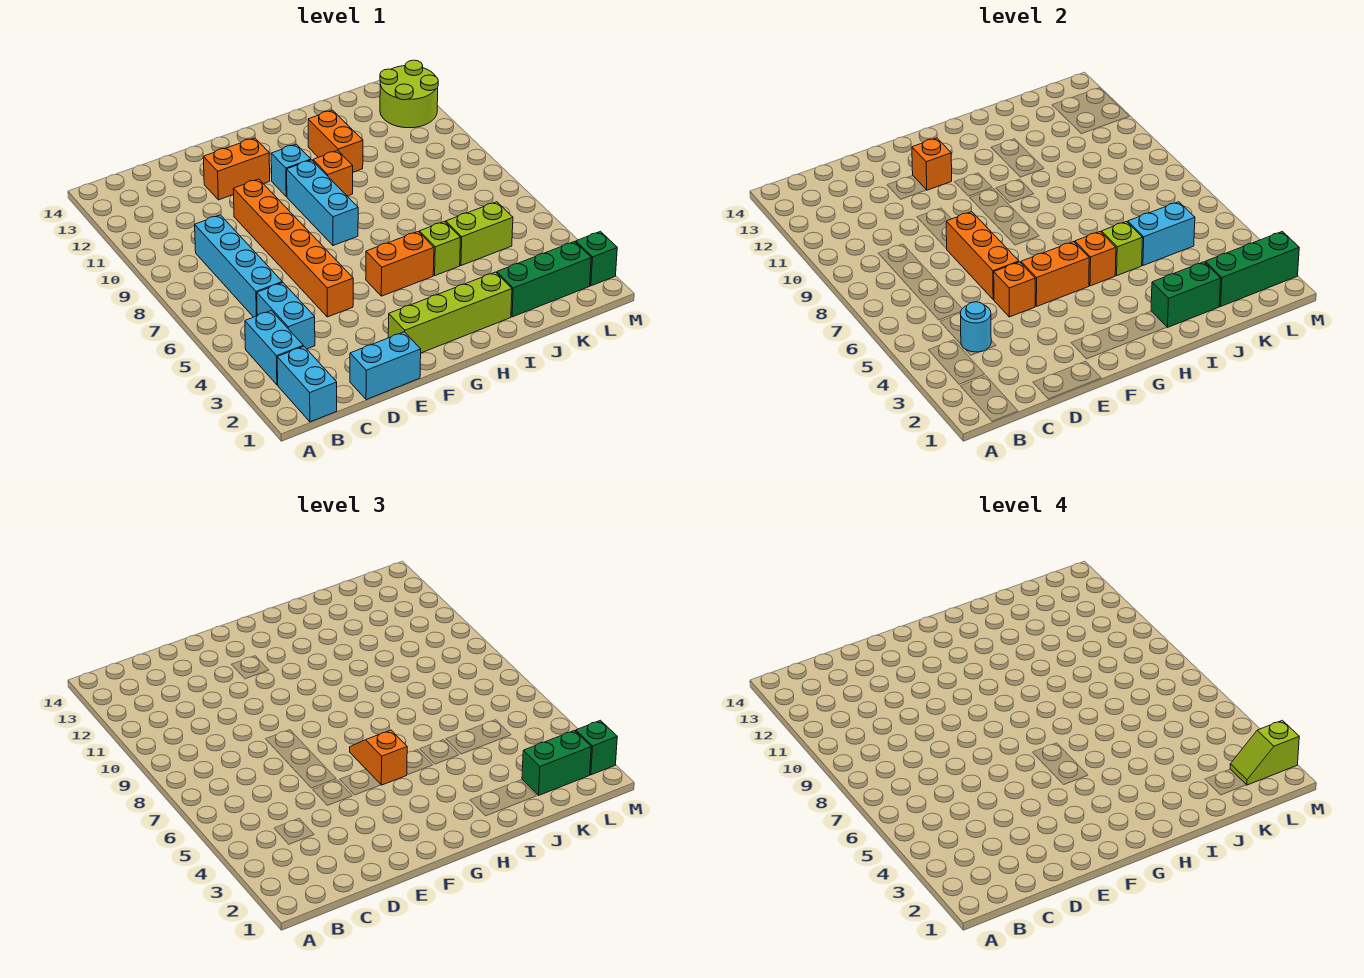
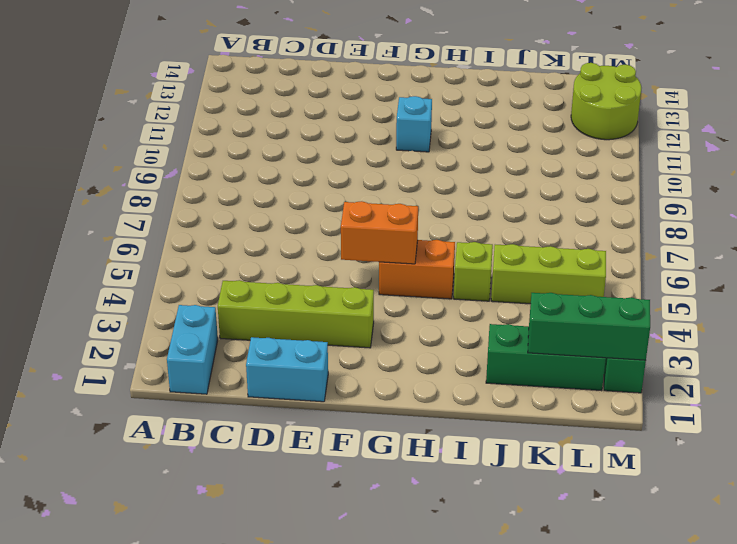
lime 1x4 brick [218,280,374,348] -> lime 1x4 brick moved to [388,272,512,353]
lime 1x3 brick [491,244,606,304] -> lime 1x2 brick [446,202,513,265]
none -> cyan 1x2 brick [245,311,303,385]
none -> cyan 1x2 brick [257,283,315,349]
none -> cyan 1x4 brick [195,215,282,317]
none -> orange 1x6 brick [233,179,353,317]

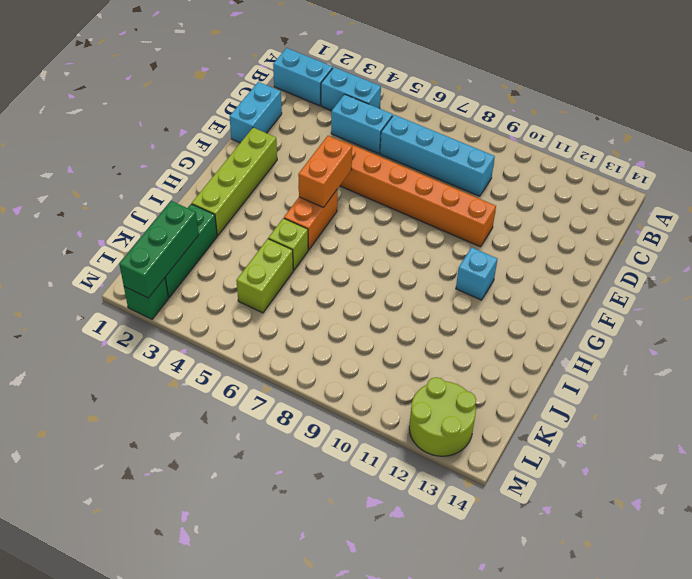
none -> orange 1x2 brick [203,138,270,200]
none -> cyan 1x3 brick [287,160,358,245]
none -> orange 1x1 brick [313,151,353,196]
none -> orange 1x2 brick [308,110,363,172]

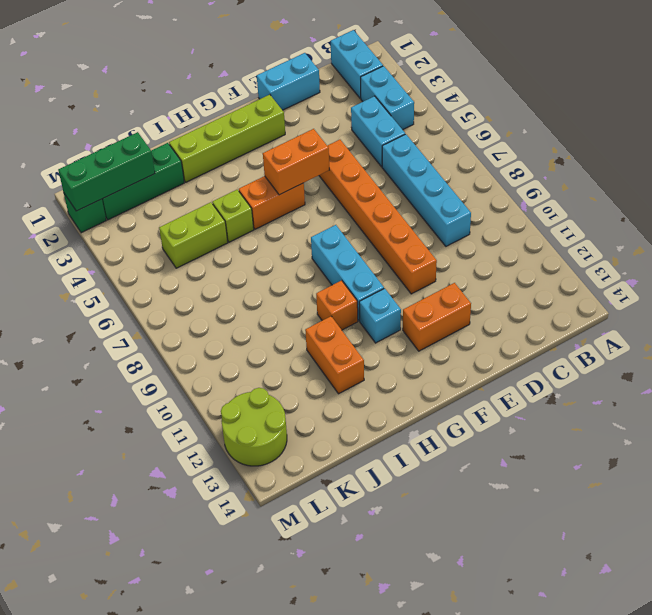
none -> cyan 1x1 round brick [960,302,991,352]
none -> orange 1x1 brick [994,262,1035,317]
none -> orange 1x3 brick [946,212,1019,300]
none -> orange 1x1 brick [912,138,952,190]

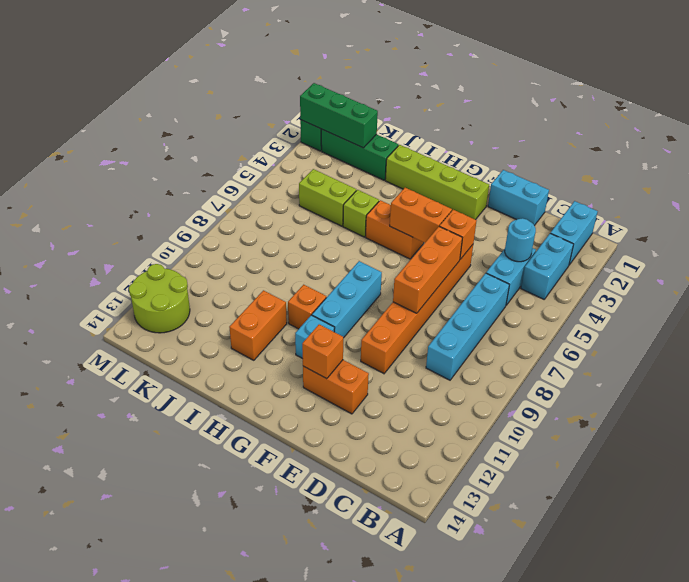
none -> orange 1x1 brick [1075,232,1116,286]
none -> green 1x2 brick [1151,262,1221,327]
none -> lime 1x1 brick [1101,222,1143,275]
none -> cyan 1x2 brick [1128,202,1195,265]

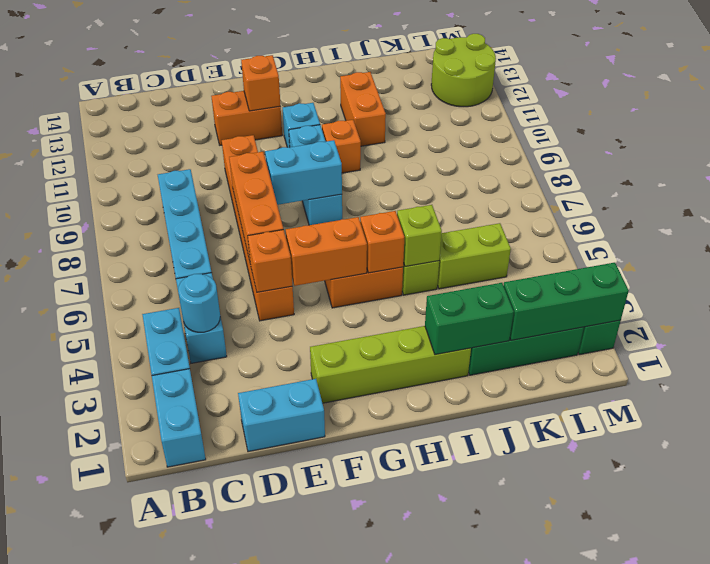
cyan 1x2 brick [265,140,342,205] -> cyan 1x2 brick moved to [1128,202,1195,265]
none -> orange 1x2 slope [350,730,407,785]
none -> green 1x2 brick [522,731,591,795]
none -> green 1x1 brick [576,720,617,775]
none -> lime 1x2 slope [1230,720,1299,785]

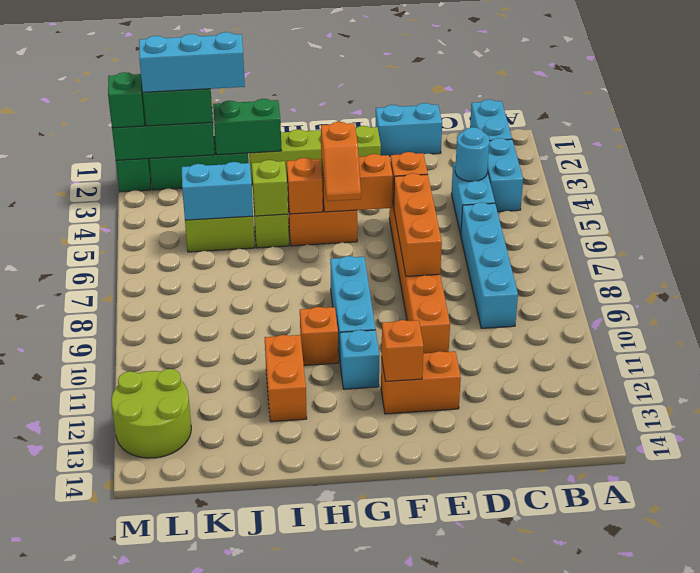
cyan 1x3 brick [139,32,245,92] -> lime 1x2 slope [1230,720,1299,785]

